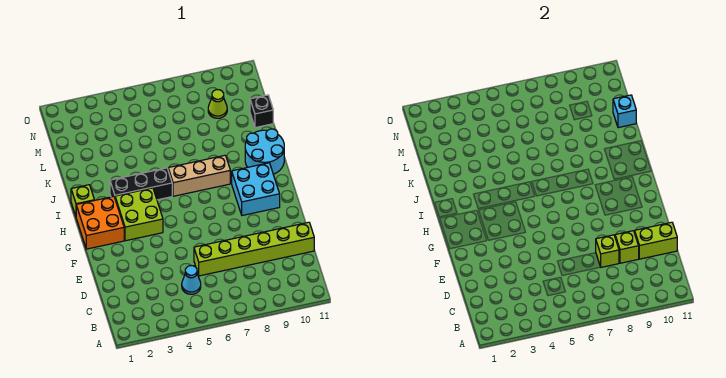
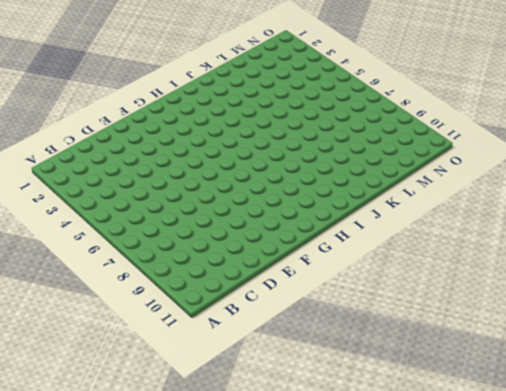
none -> cyan 1x1 cone [182,266,201,294]
none -> lime 1x6 brick [194,222,314,276]
none -> orange 2x2 brick [76,196,124,249]

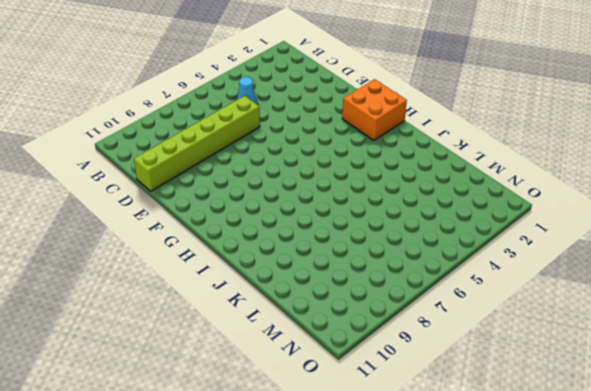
none -> lime 2x2 brick [115,188,163,241]
none -> cyan 2x2 brick [232,163,280,215]
none -> lime 1x1 brick [71,185,95,216]

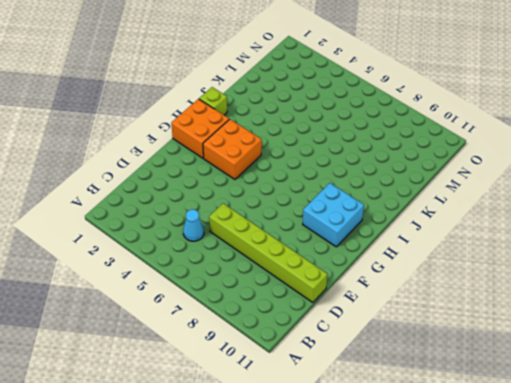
orange 2x2 brick [203,119,262,179] -> lime 2x2 brick [115,188,163,241]
none -> black 1x3 brick [110,168,172,200]
none -> tan 1x3 brick [168,155,230,196]
none -> cyan 2x2 round brick [245,129,284,174]

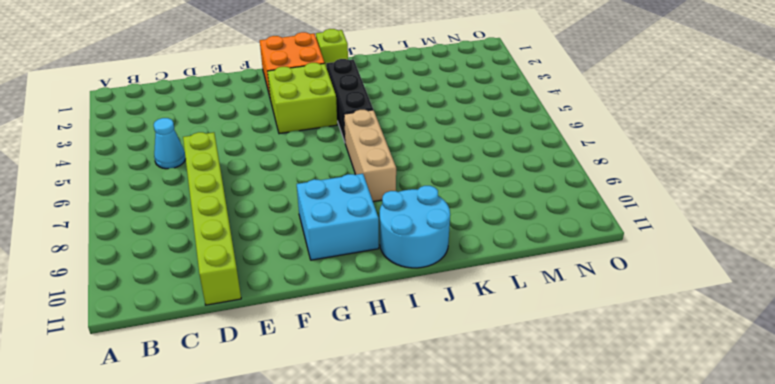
none -> black 1x1 brick [250,95,273,128]
none -> lime 1x1 cone [208,90,227,118]
none -> lime 1x1 brick [596,235,619,267]

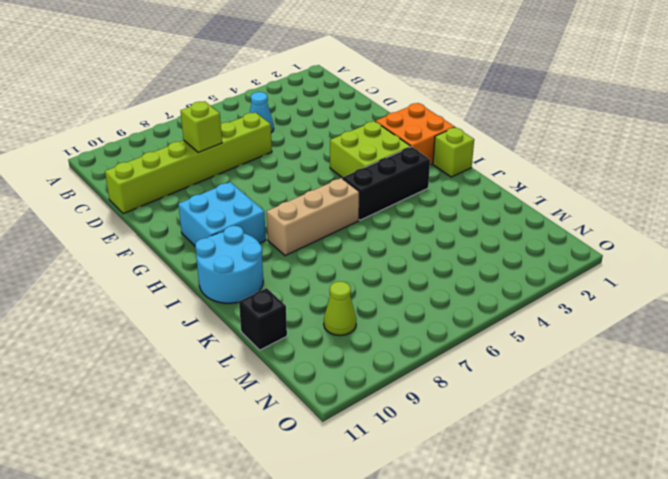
none -> lime 1x1 brick [615,231,639,263]
none -> lime 1x2 brick [635,222,677,259]
none -> cyan 1x1 brick [613,95,636,128]

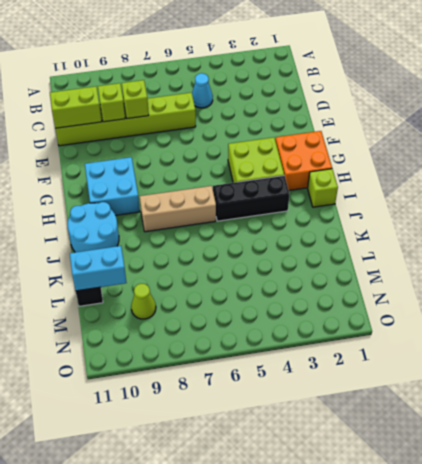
cyan 1x2 brick [70,246,126,291] -> cyan 1x1 brick [613,95,636,128]

